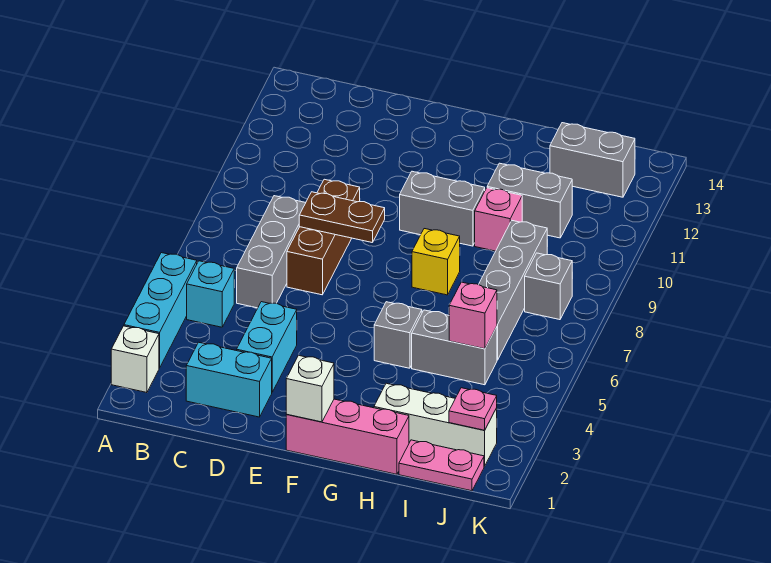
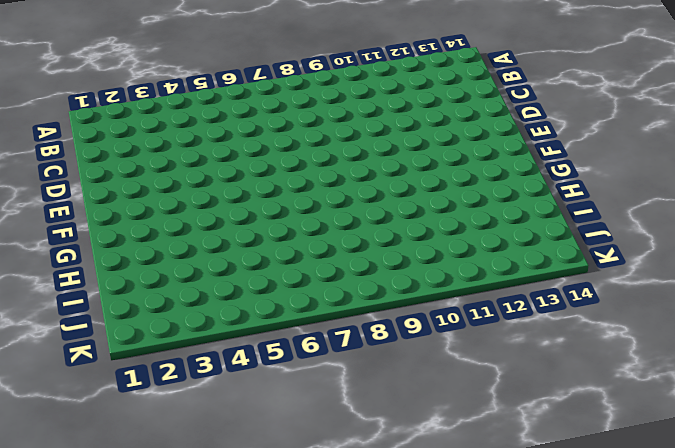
none -> white 1x1 brick [111,326,159,393]
none -> cyan 1x3 brick [124,253,197,368]
none -> cyan 1x1 brick [187,261,234,327]

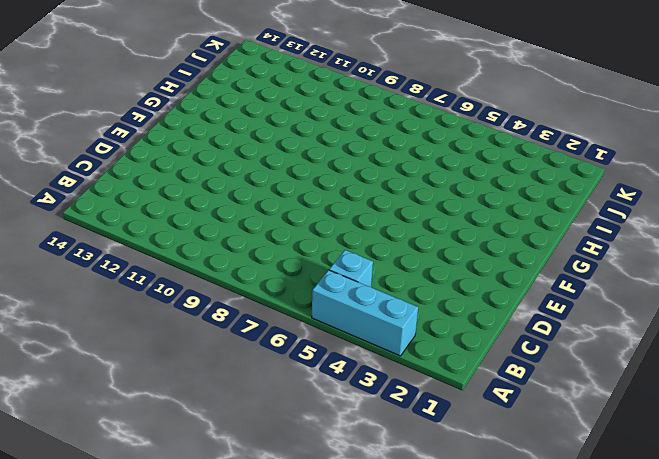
none -> white 1x1 brick [111,326,159,393]
none -> cyan 1x2 brick [186,342,272,417]
none -> grey 1x3 brick [237,196,306,308]

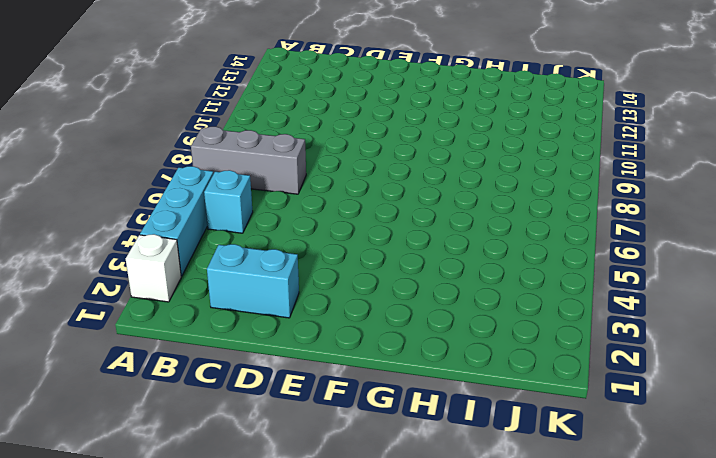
grey 1x3 brick [191,127,306,194] -> grey 1x3 brick turned to [237,196,306,308]
none -> cyan 1x2 brick [237,302,297,392]
none -> brown 1x3 brick [287,179,360,295]
none -> pink 1x3 brick [286,399,409,474]

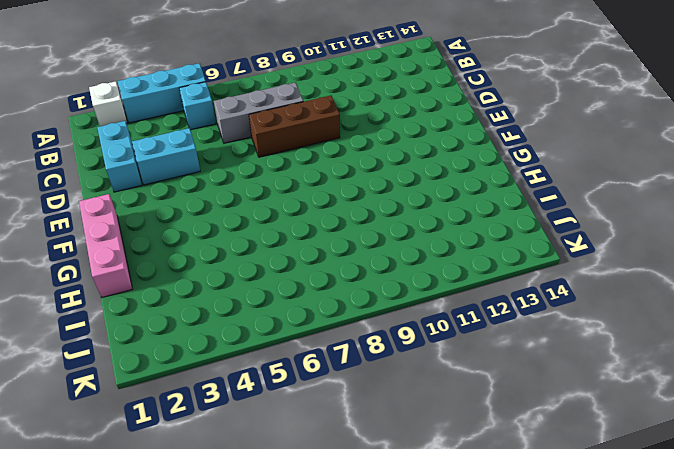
none -> grey 1x2 brick [400,171,485,246]
none -> grey 1x1 brick [374,302,422,368]
none -> yellow 1x1 brick [412,229,460,295]

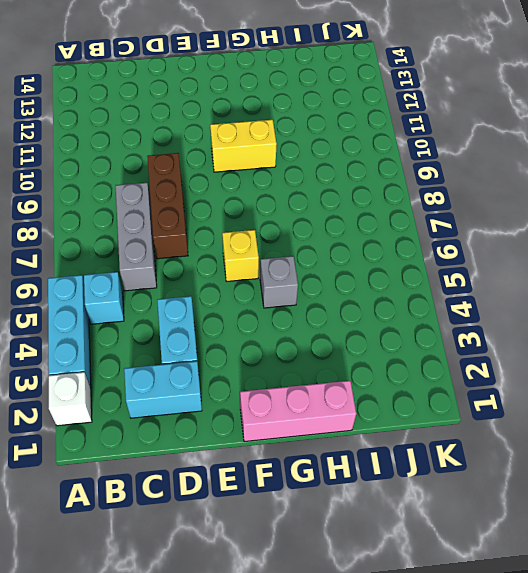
yellow 1x1 brick [222,230,259,281] -> yellow 1x1 brick moved to [412,229,460,295]
yellow 1x2 brick [210,120,277,172] -> grey 1x2 brick [400,171,485,246]
none -> white 1x3 brick [374,383,497,466]
none -> grey 1x2 brick [412,310,497,385]
none -> pink 1x1 brick [475,188,522,251]

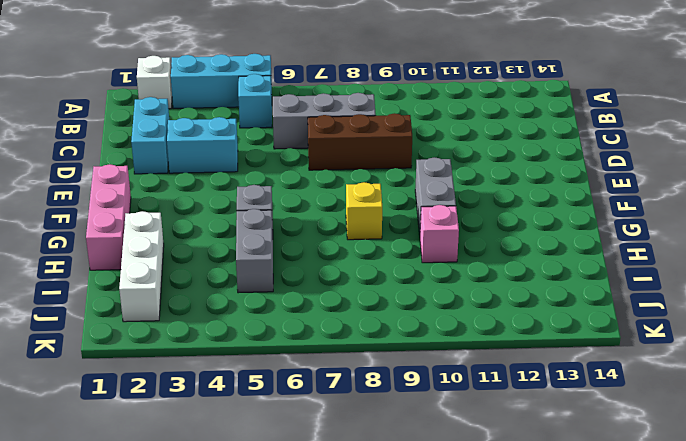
none -> grey 1x2 brick [487,163,572,238]
none -> pink 1x2 plate [399,440,484,491]
none -> grey 1x4 brick [479,221,547,360]

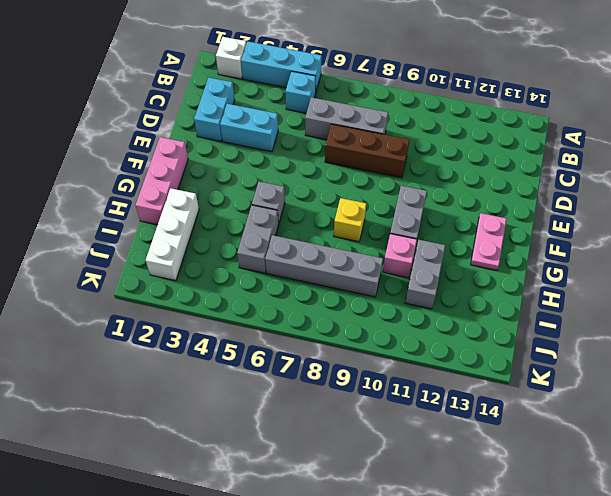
pink 1x2 plate [471,213,506,270] -> pink 1x2 plate moved to [399,440,484,491]
none -> grey 1x2 brick [550,123,635,197]
none -> grey 1x1 brick [525,253,572,320]
none -> brown 1x2 plate [299,192,385,243]

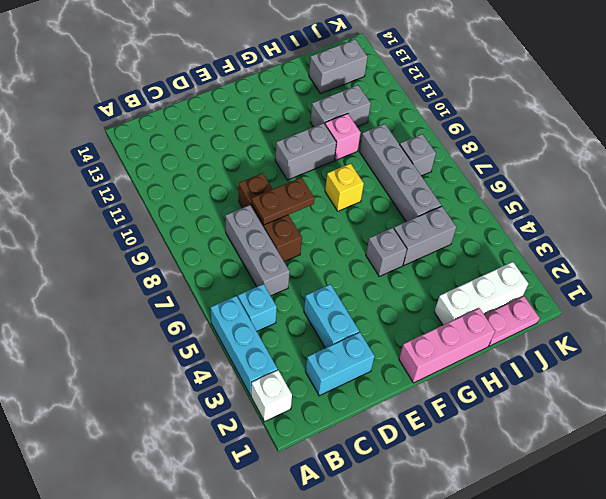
none -> white 1x1 brick [286,355,334,422]
none -> pink 1x1 brick [449,282,497,349]
none -> pink 1x1 plate [449,388,497,430]

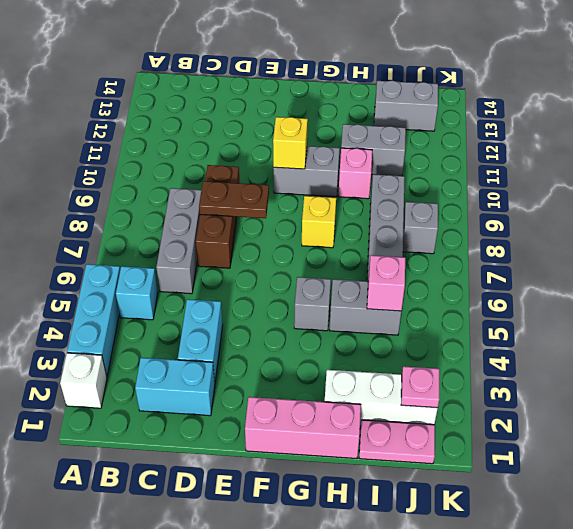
yellow 1x1 brick [273,117,308,169] -> none
none -> white 1x1 brick [286,355,334,422]

